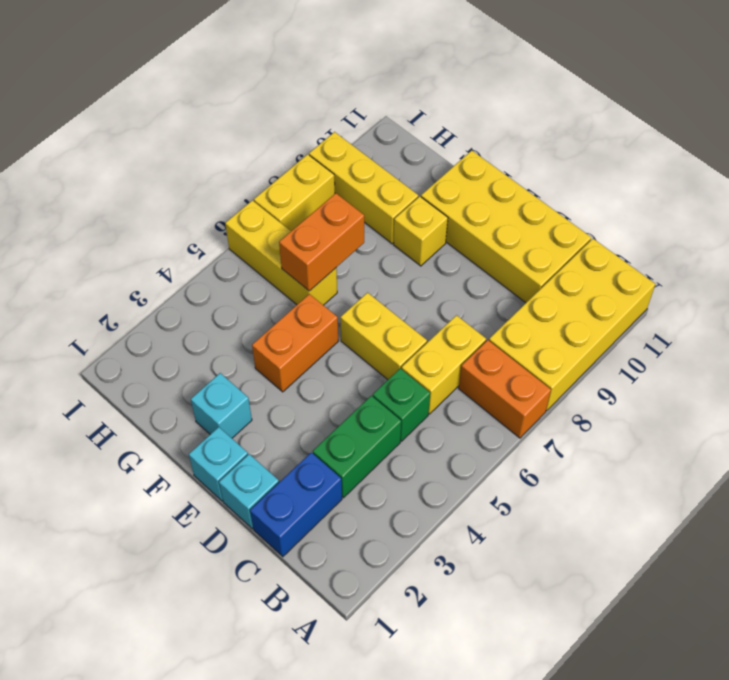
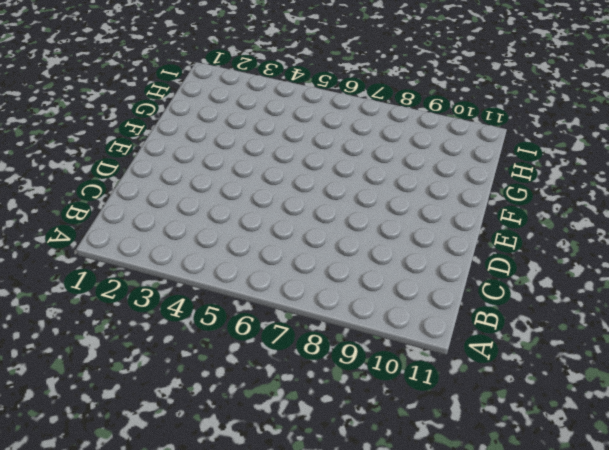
none -> orange 1x2 brick [459,340,551,438]
none -> yellow 2x4 brick [489,239,655,411]
none -> blue 1x2 brick [250,452,342,557]

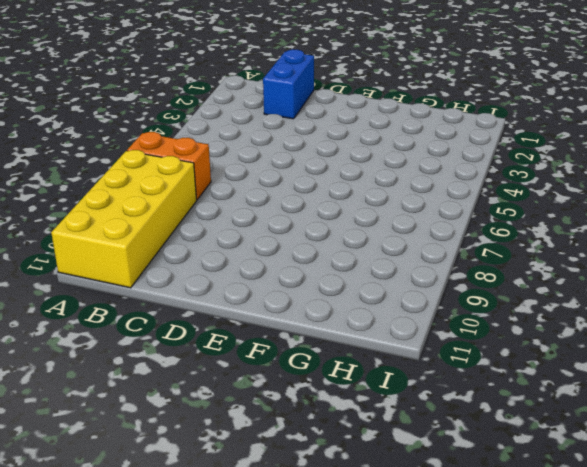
none -> green 1x2 brick [313,396,401,498]
none -> green 1x1 brick [373,368,430,441]
none -> yellow 1x2 brick [402,315,486,414]

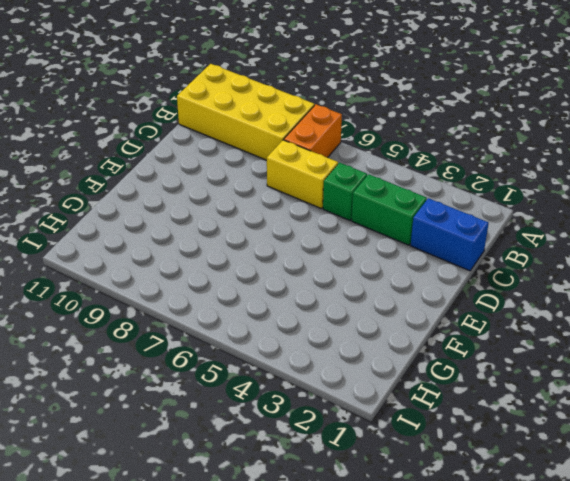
none -> yellow 2x4 brick [421,150,591,303]
none -> cyan 1x1 brick [219,454,279,529]
none -> yellow 1x2 brick [340,293,427,380]

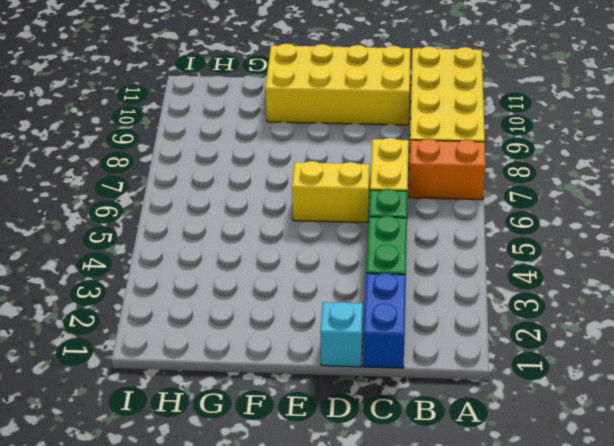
none -> cyan 1x1 brick [189,427,248,501]
none -> cyan 1x1 brick [191,373,252,438]
none -> orange 1x2 brick [252,294,338,392]

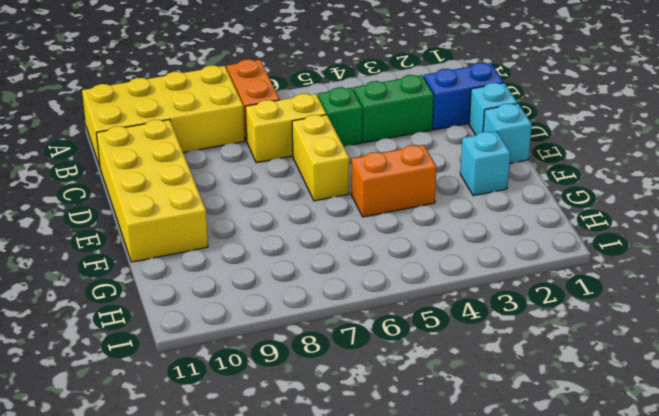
none -> yellow 1x1 brick [394,196,448,266]
none -> yellow 1x3 brick [225,200,337,305]
none -> yellow 1x3 brick [309,132,418,244]

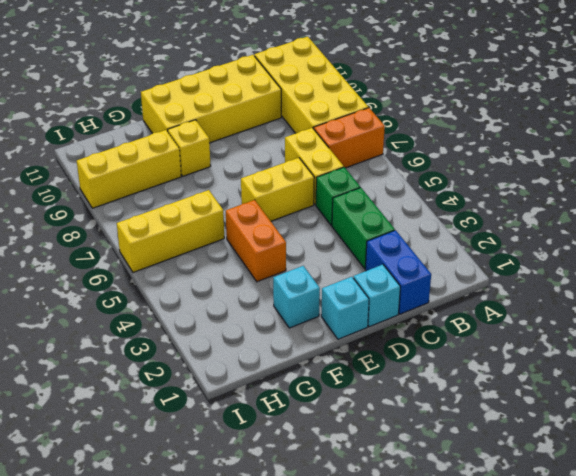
none -> yellow 1x2 brick [254,154,335,231]
none -> orange 1x2 brick [279,193,364,291]

